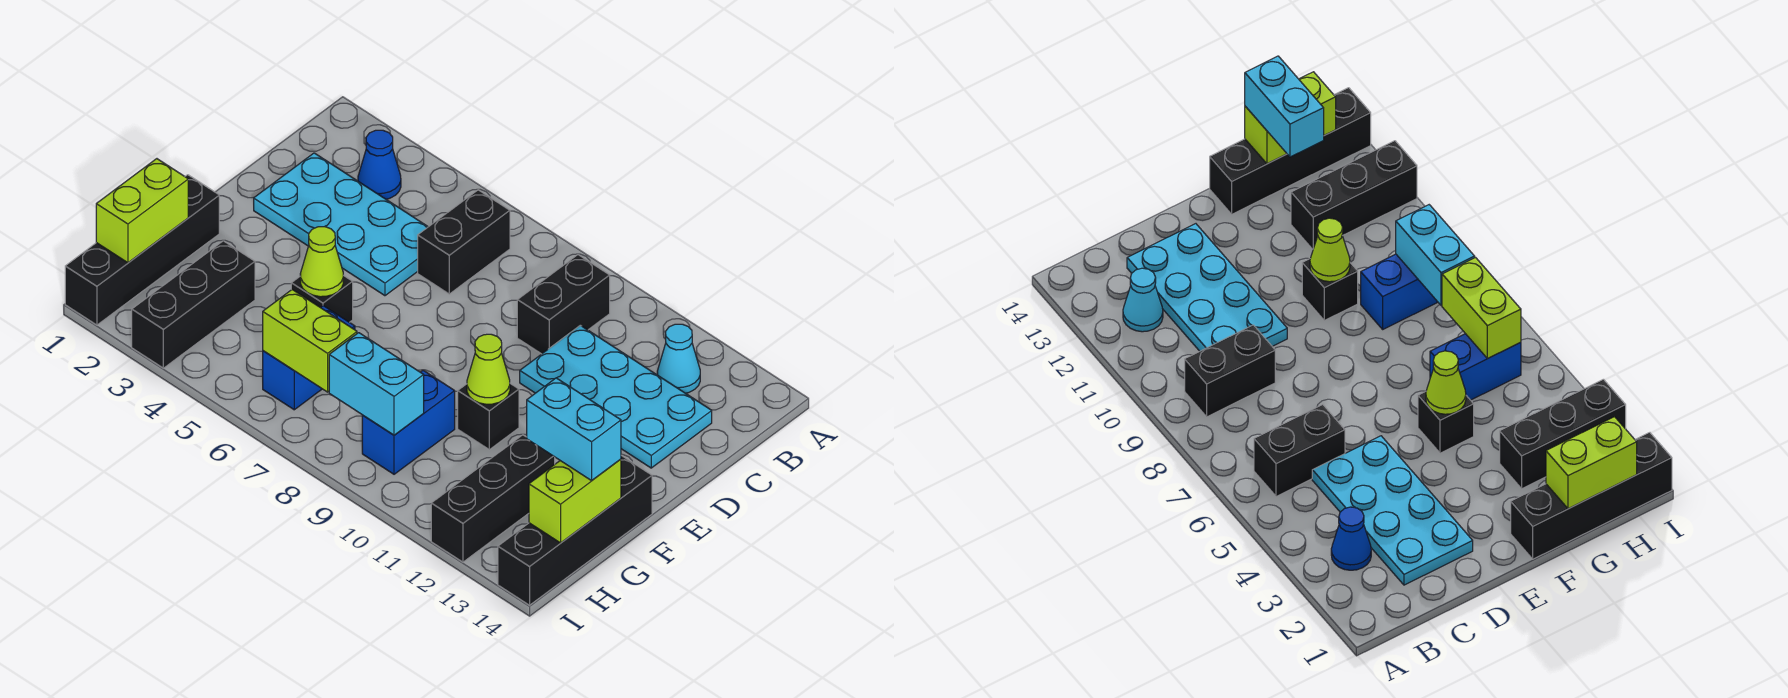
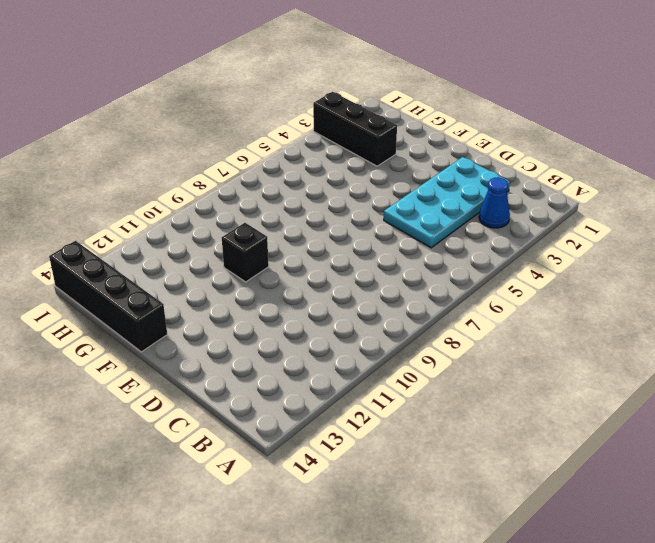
none -> black 1x2 brick [418,190,510,294]
none -> black 1x2 brick [517,255,610,354]
none -> cyan 1x1 cone [657,324,700,393]

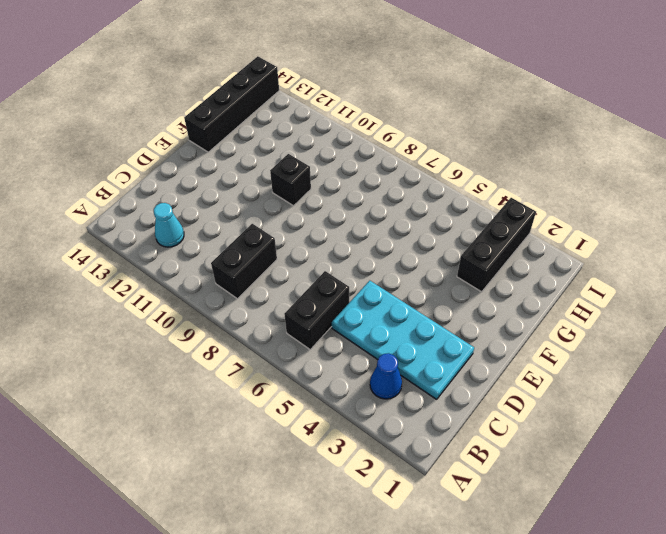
none -> cyan 2x4 plate [520,325,712,468]
none -> black 1x4 brick [65,175,219,325]
none -> black 1x1 brick [291,275,353,322]

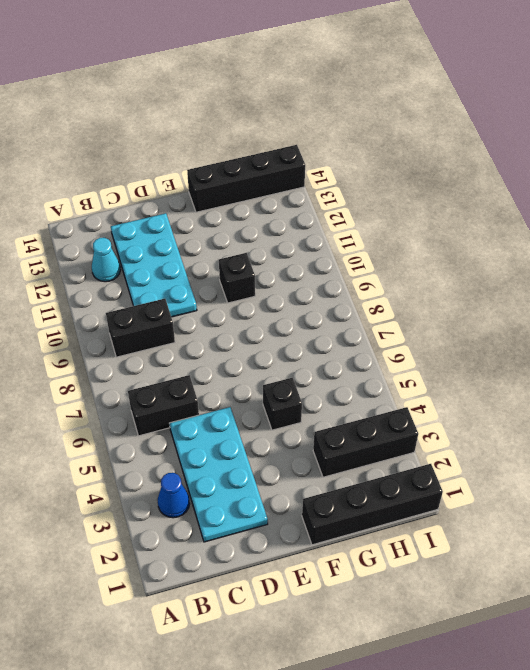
none -> blue 1x2 brick [263,306,355,410]
none -> blue 1x2 brick [362,370,455,474]
none -> black 1x3 brick [431,435,555,562]

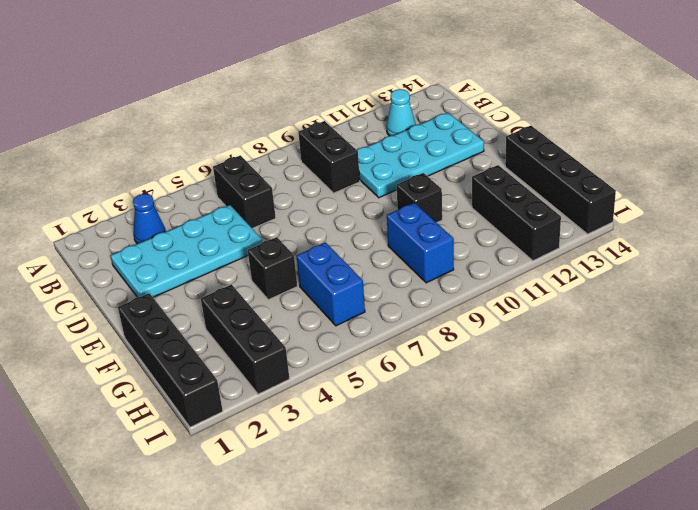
none -> lime 1x1 cone [300,227,343,297]
none -> lime 1x1 cone [467,334,510,404]
none -> lime 1x2 brick [96,159,188,263]

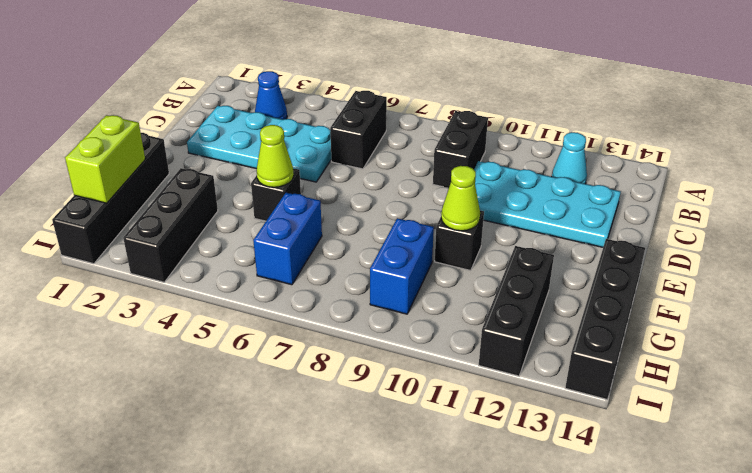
none -> lime 1x2 brick [529,459,621,543]
none -> lime 1x2 brick [263,290,357,392]
none -> cyan 1x2 brick [329,333,424,435]

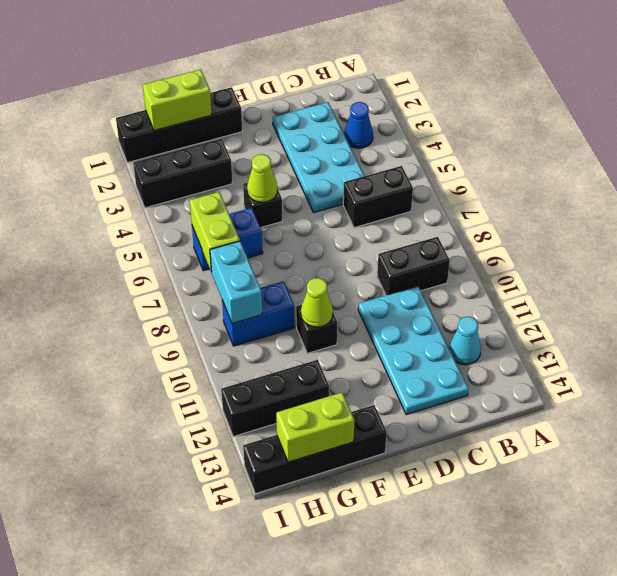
none -> cyan 1x2 brick [527,378,621,481]

